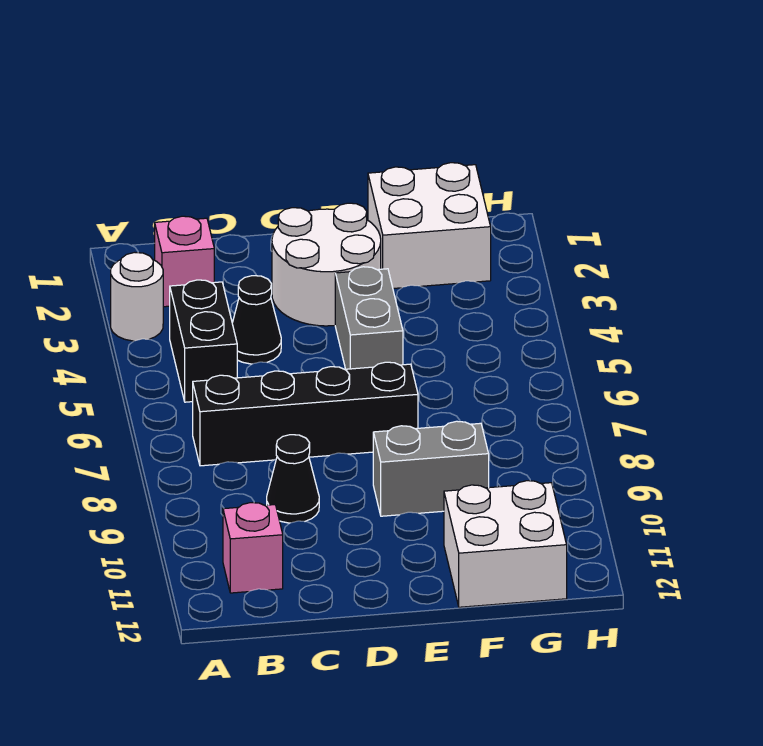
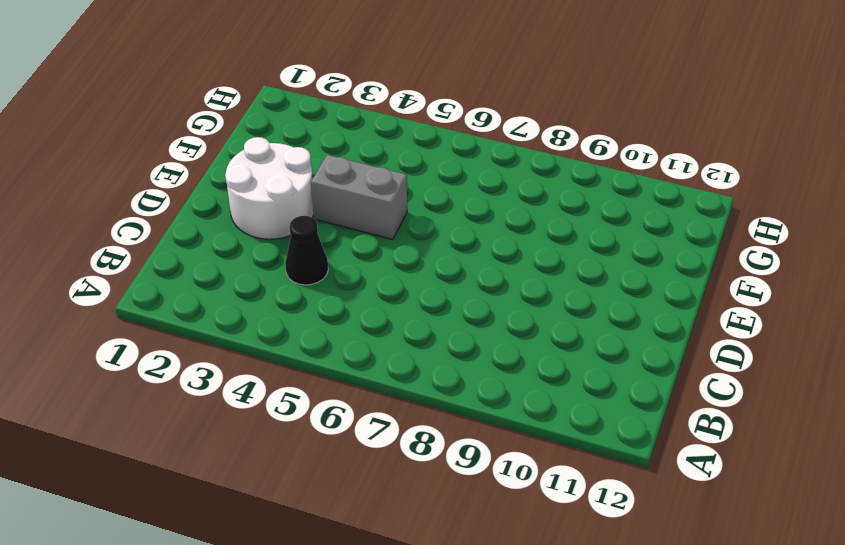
none -> white 1x1 round brick [111,252,163,341]
none -> pink 1x1 brick [155,216,214,307]
none -> black 1x2 brick [170,280,237,402]

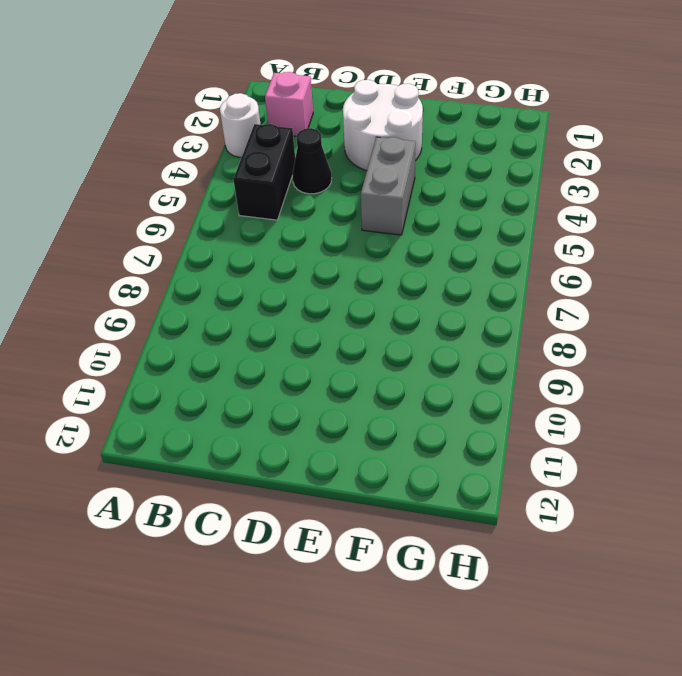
none -> black 1x4 brick [193,362,418,466]
none -> pink 1x1 brick [223,503,283,593]
none -> black 1x1 cone [267,435,319,523]

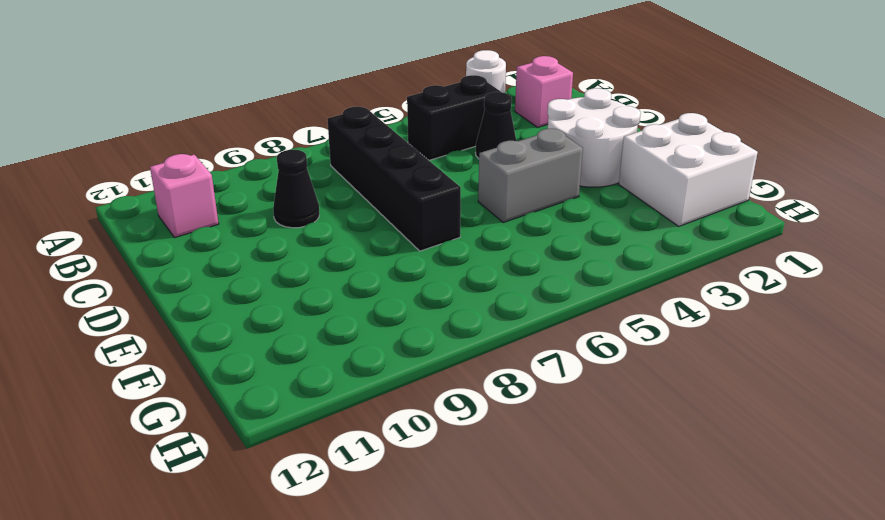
none -> grey 1x2 brick [373,421,489,516]
none -> white 2x2 brick [444,481,567,607]

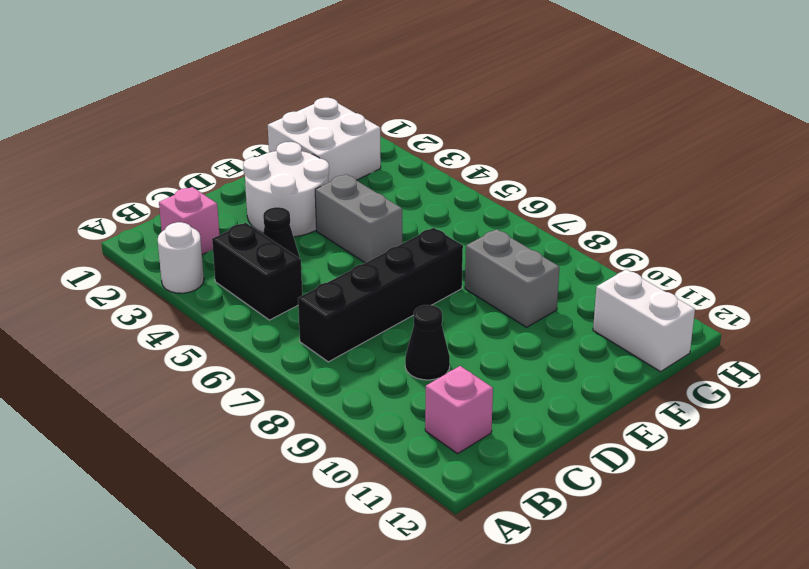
grey 1x2 brick [465,229,559,327] -> grey 1x2 brick turned to [373,421,489,516]
white 1x2 brick [593,269,695,372] -> white 2x2 brick [444,481,567,607]

